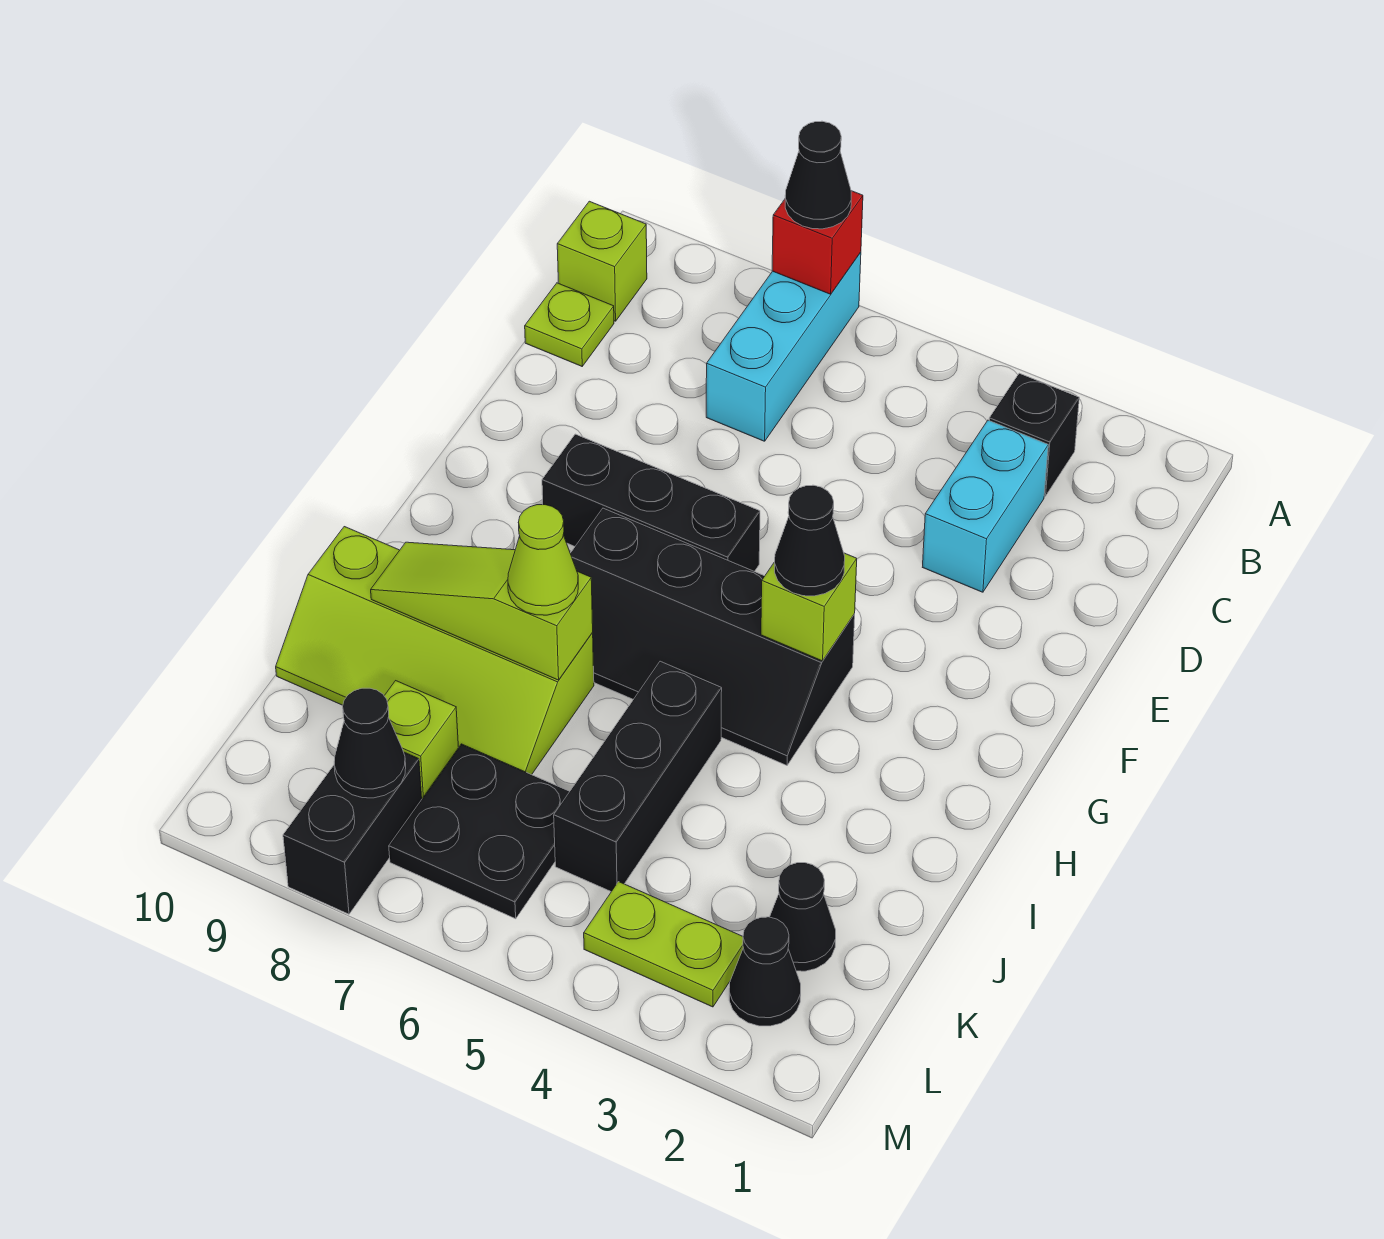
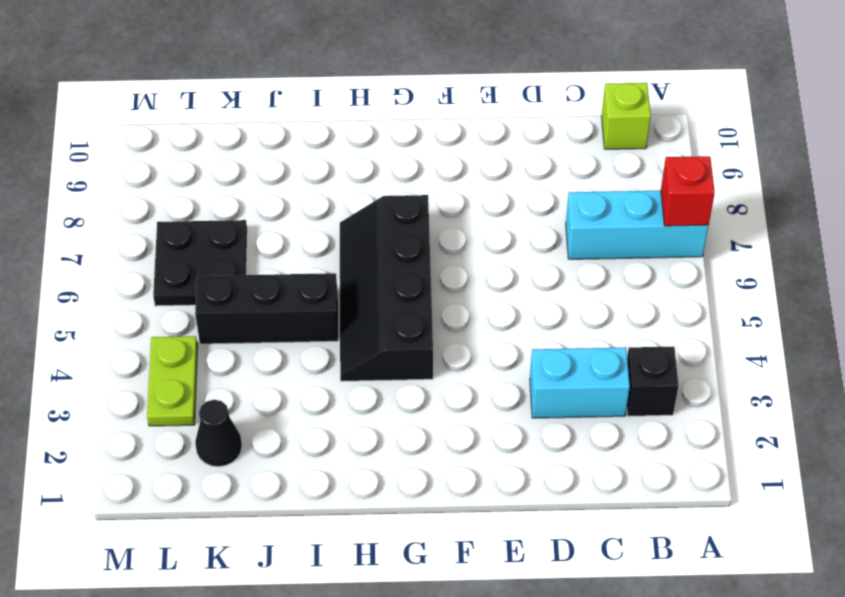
none -> lime 1x1 plate [525,283,614,366]
none -> black 1x3 brick [542,434,760,571]
none -> lime 2x4 slope [276,527,594,775]

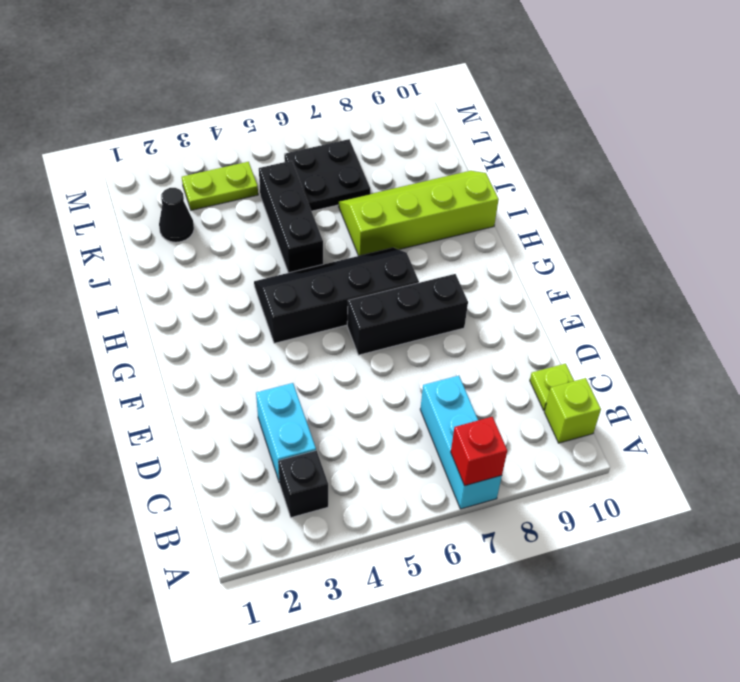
none -> lime 1x1 brick [385,681,459,798]
none -> black 1x1 cone [729,917,801,1026]
none -> black 1x2 brick [283,752,422,914]

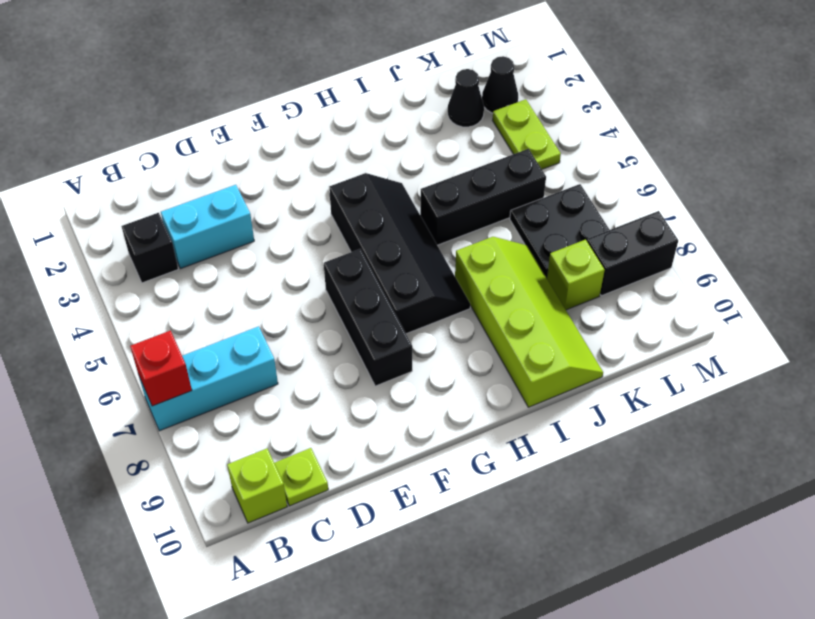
none -> lime 1x1 brick [761,553,857,661]
none -> lime 1x3 slope [371,542,593,680]
none -> black 1x1 cone [334,688,406,798]

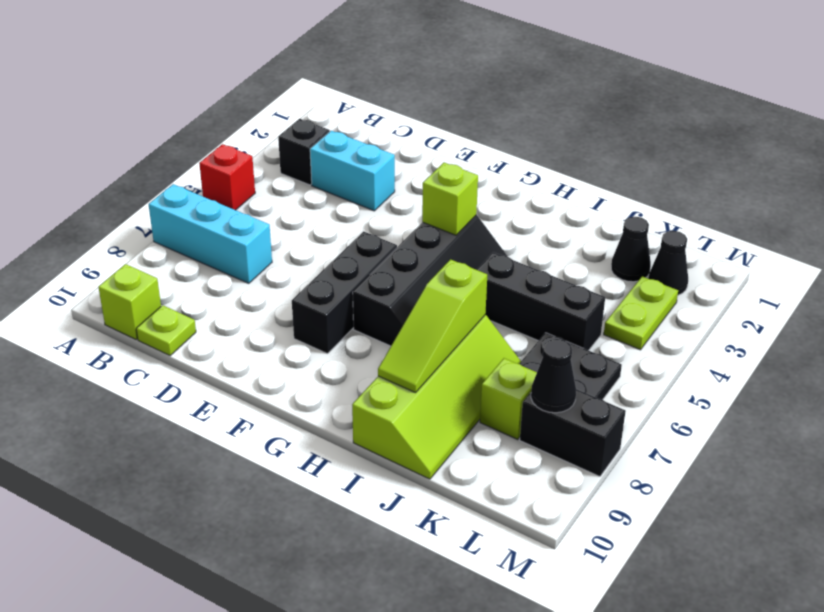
red 1x1 brick [199,144,255,210] -> red 1x1 brick moved to [772,191,863,294]
none -> black 1x1 cone [785,121,851,229]
none -> black 1x1 cone [775,485,845,596]
none -> lime 1x1 cone [508,505,578,615]

